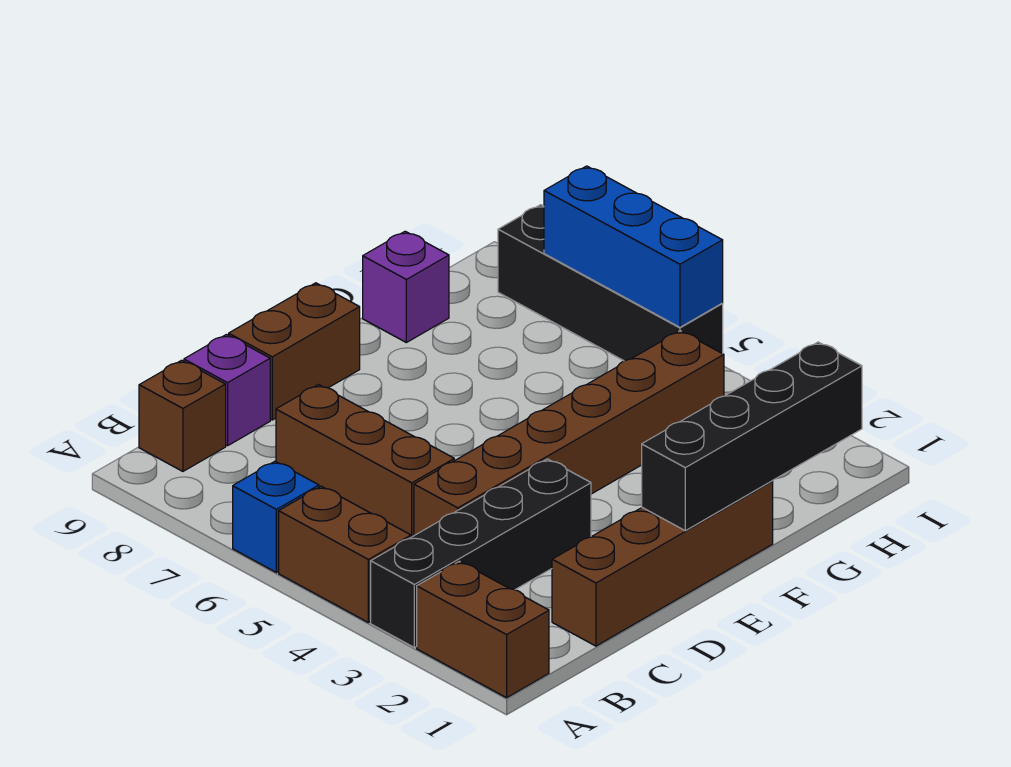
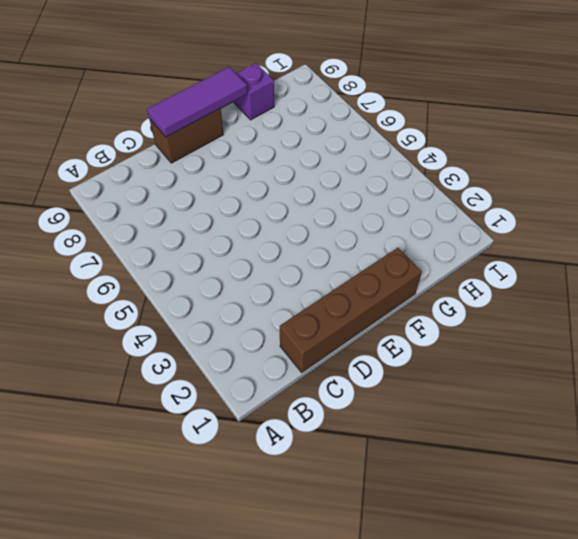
purple 1x3 tile [147,67,247,137] -> none
none -> brown 1x2 brick [417,561,549,698]
none -> black 1x4 brick [371,459,591,648]
none -> brown 1x2 brick [279,486,411,623]

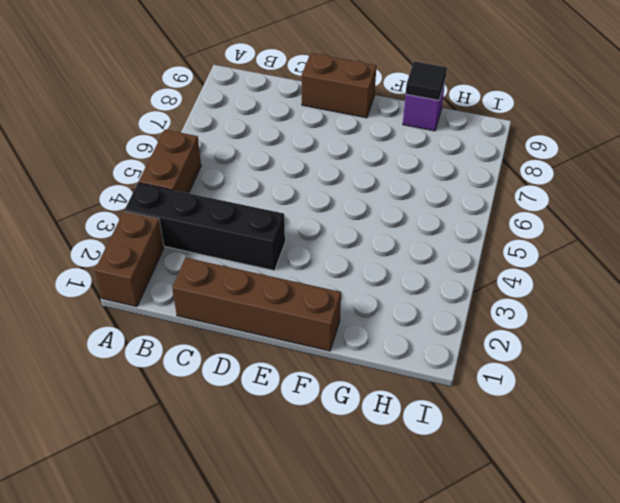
black 1x1 tile [406,61,447,100] -> none
none -> blue 1x1 brick [233,461,319,572]
none -> brown 1x1 brick [139,360,226,471]
none -> brown 1x6 brick [414,331,724,535]

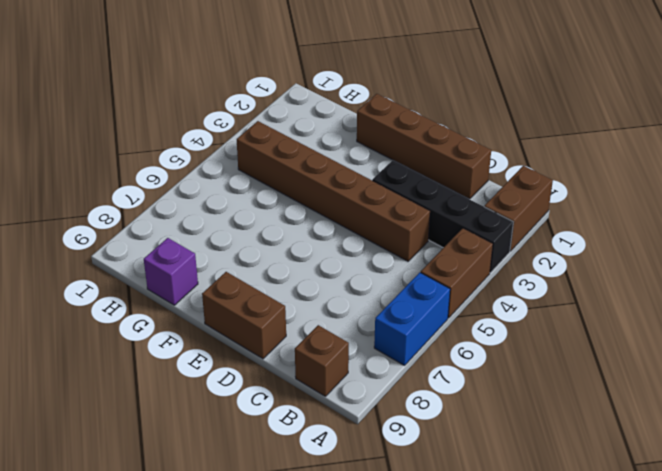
blue 1x2 brick [374,272,450,365] -> blue 1x1 brick [233,461,319,572]
none -> brown 1x3 brick [276,385,454,537]
none -> purple 1x1 brick [184,335,270,446]
none -> black 1x4 brick [498,205,723,361]

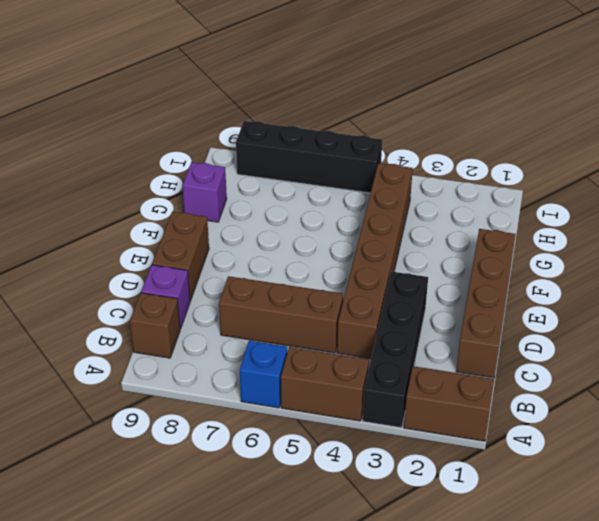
none -> black 1x4 brick [642,342,862,531]
none -> blue 1x3 brick [544,166,723,327]

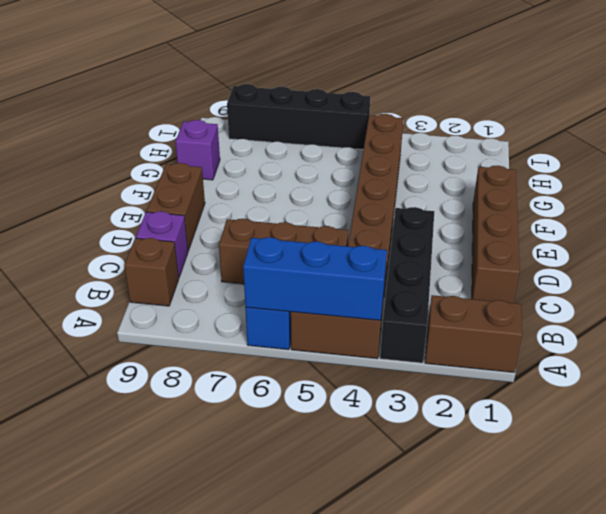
blue 1x3 brick [243,237,387,320] -> blue 1x3 brick moved to [544,166,723,327]
none -> black 1x4 brick [642,342,862,531]

